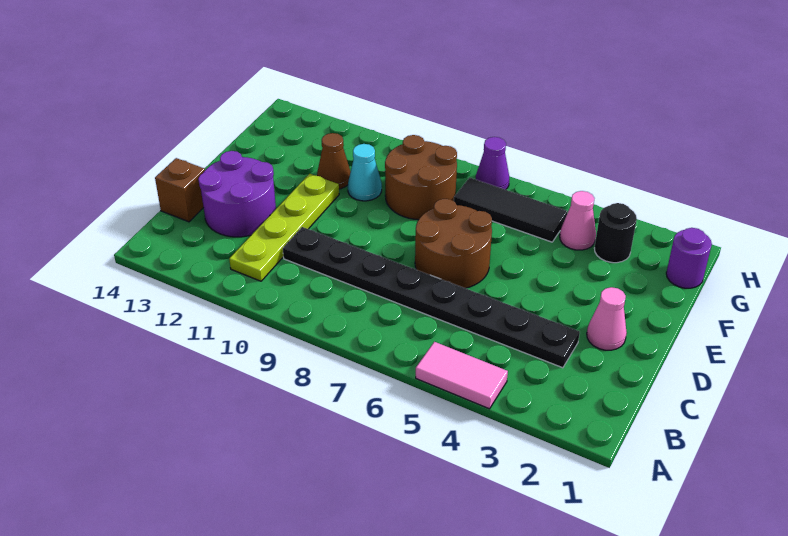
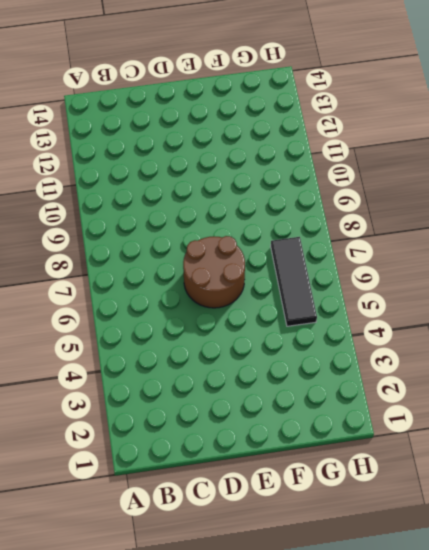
none -> pink 1x2 tile [416,342,508,409]
none -> lime 1x4 plate [229,174,339,281]
none -> black 1x8 plate [283,227,580,368]

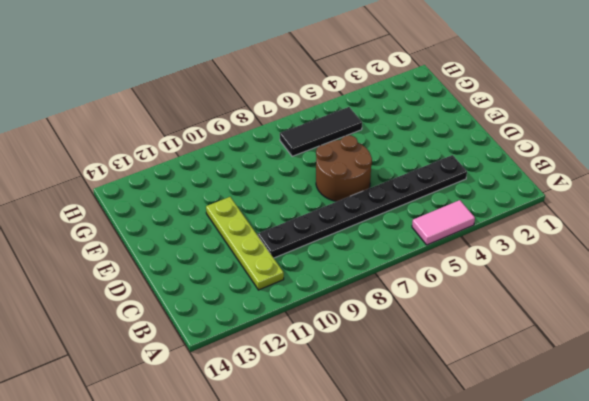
none -> purple 2x2 round brick [198,151,276,237]
none -> brown 1x1 brick [155,158,205,222]
none -> pink 1x1 cone [587,287,627,350]

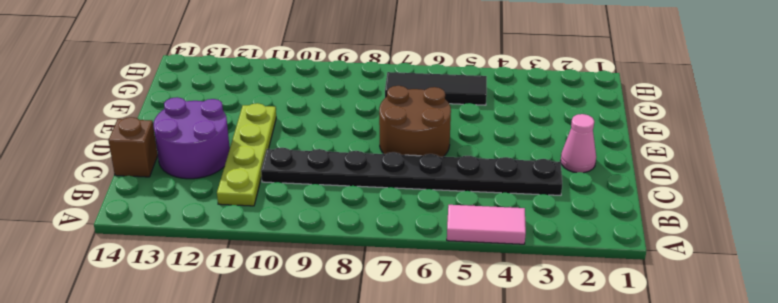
none -> brown 2x2 round brick [385,135,457,220]
none -> cyan 1x1 cone [348,144,382,201]
none -> brown 1x1 cone [317,133,351,189]

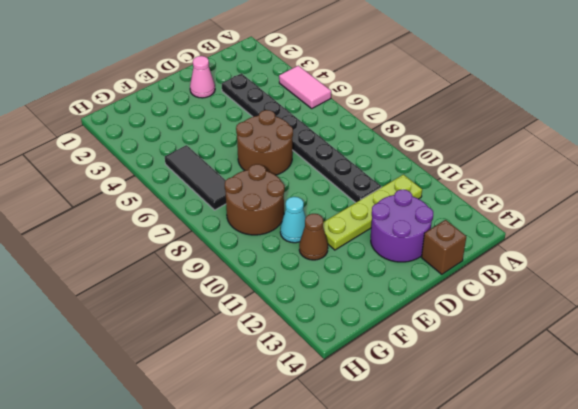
none -> purple 1x1 round brick [666,228,712,288]
none -> black 1x1 round brick [594,203,637,263]
none -> pink 1x1 cone [560,191,596,250]

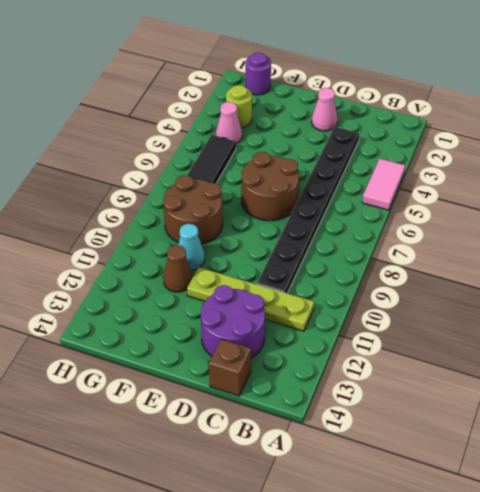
lime 1x1 round brick [226,85,252,128] -> black 1x1 round brick [594,203,637,263]
none -> purple 1x1 cone [476,137,509,190]

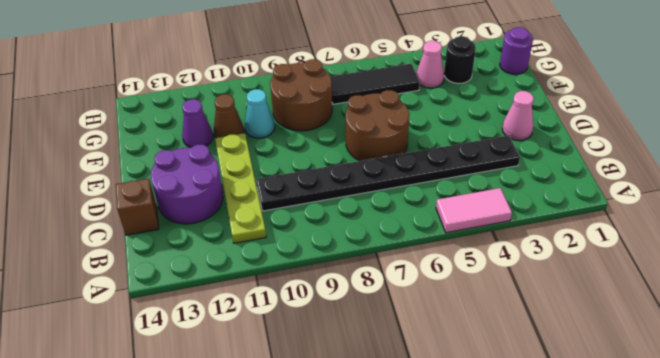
purple 1x1 cone [182,99,213,148] -> purple 1x1 cone moved to [476,137,509,190]

